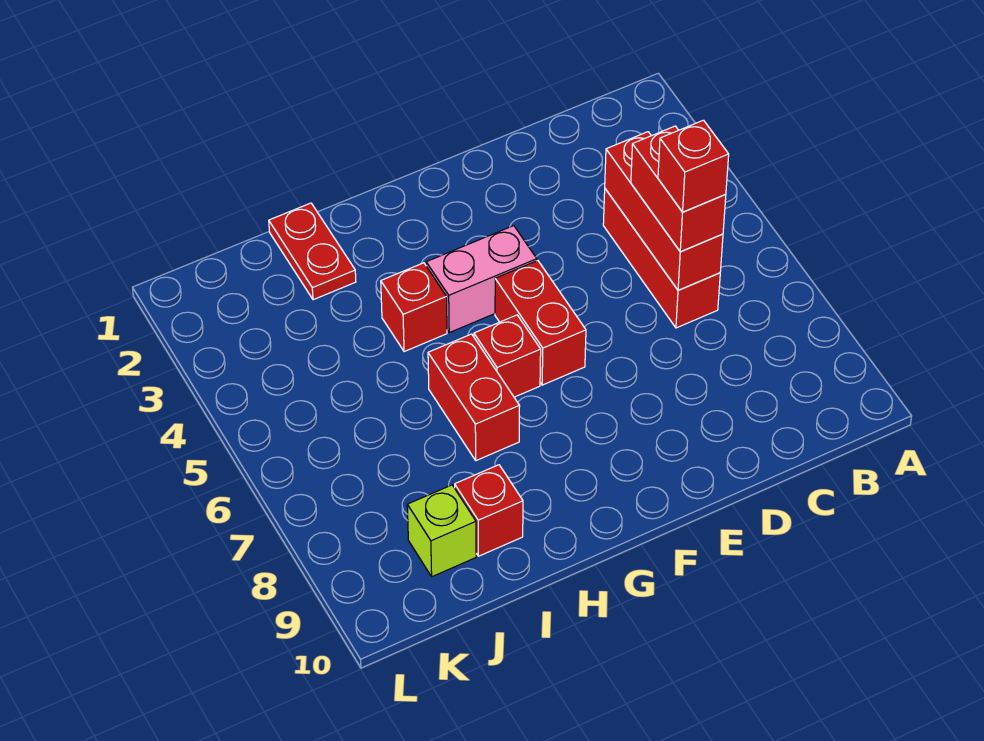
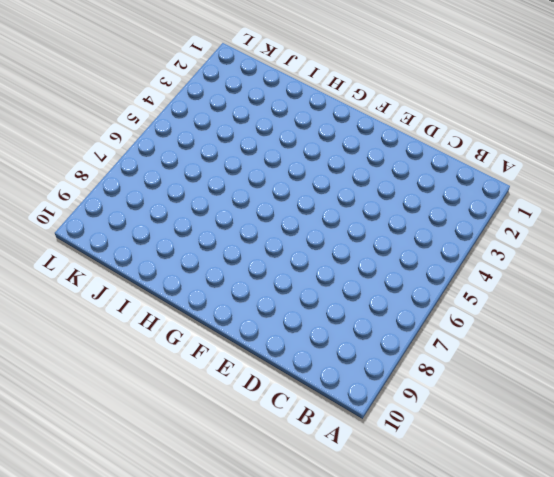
none -> red 1x3 brick [603,189,720,328]
none -> pink 1x2 brick [426,226,537,333]
none -> red 1x2 brick [495,261,586,385]

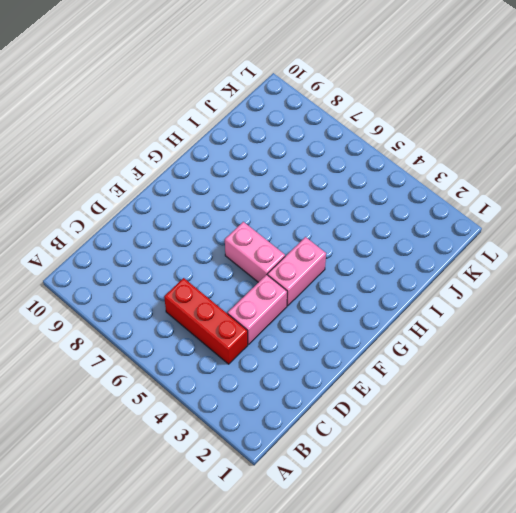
pink 1x2 brick [228,275,287,344] -> none
pink 1x2 brick [225,222,285,282] -> red 1x2 brick [495,261,586,385]
none -> red 1x1 brick [474,315,541,397]
none -> red 1x1 brick [381,263,447,352]
none -> red 1x2 brick [428,334,520,461]

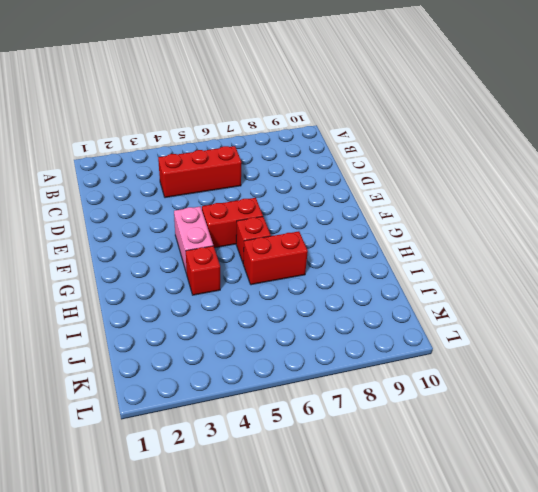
none -> red 1x2 plate [269,203,356,300]
none -> red 1x1 brick [455,465,523,556]
none -> lime 1x1 brick [407,485,476,577]

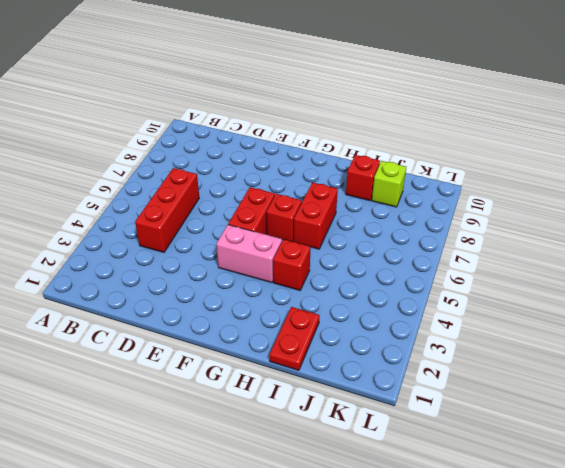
none -> red 1x3 brick [605,132,723,290]
none -> red 1x2 brick [631,126,726,252]
none -> red 1x1 brick [658,120,729,212]

